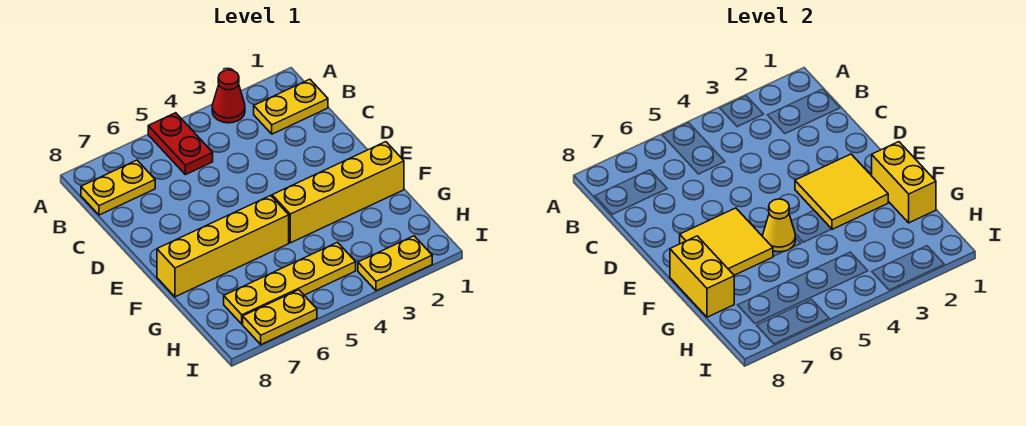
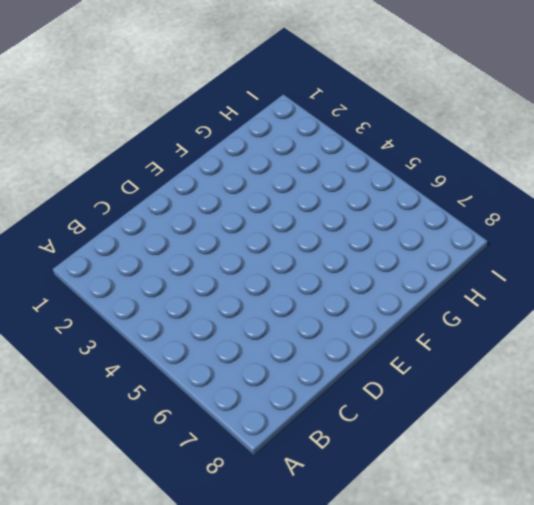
none -> red 1x1 cone [212,70,245,123]
none -> red 1x2 plate [148,113,213,175]
none -> yellow 1x2 plate [254,79,328,134]

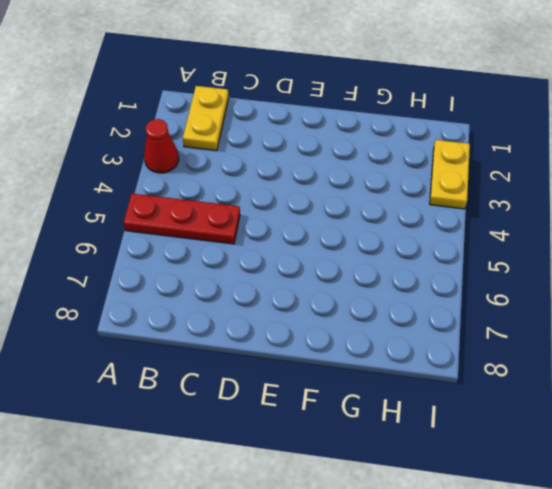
red 1x3 plate [124,194,240,244] -> red 1x2 plate [148,113,213,175]
none -> yellow 1x2 plate [81,160,155,215]
none -> yellow 1x4 brick [272,142,404,243]
none -> yellow 1x4 brick [157,195,289,297]

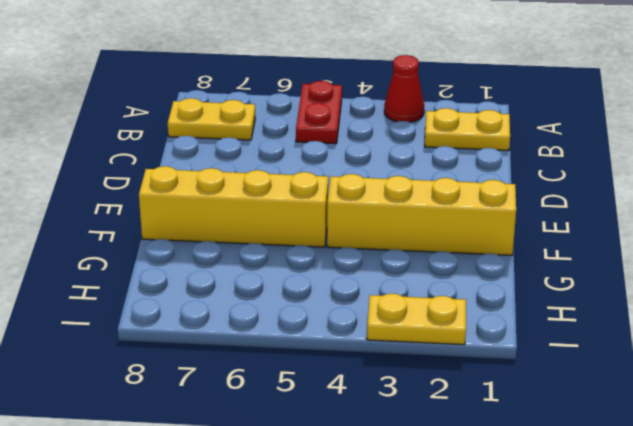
none -> yellow 1x4 plate [224,242,356,324]
none -> yellow 1x2 plate [243,290,317,345]
none -> yellow 2x2 tile [795,154,889,229]

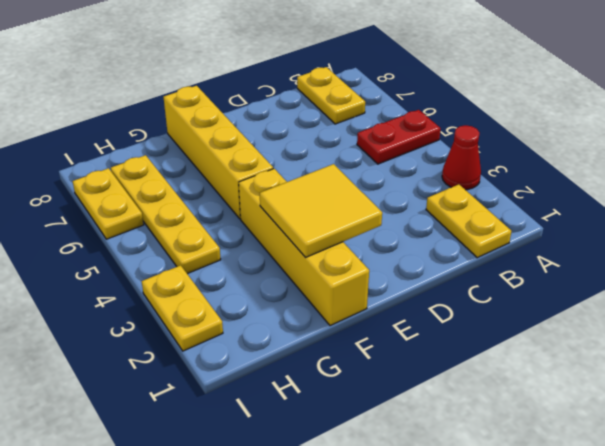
none -> yellow 2x2 tile [680,208,773,275]
none -> yellow 1x2 brick [872,142,936,223]
none -> yellow 1x1 cone [763,199,795,252]

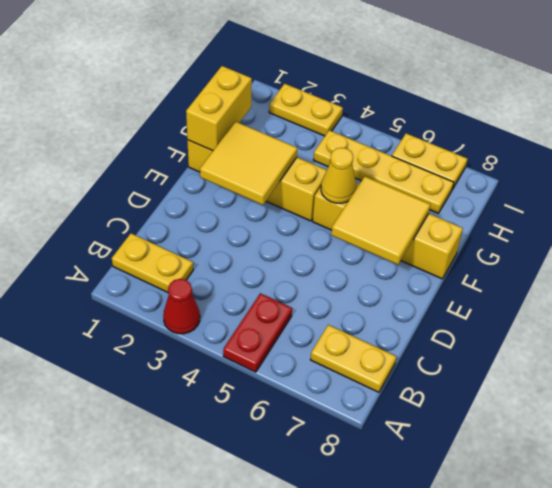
none -> yellow 1x2 brick [670,236,734,317]

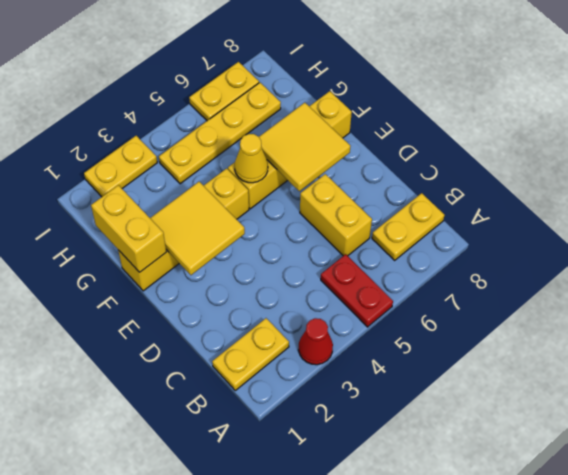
yellow 1x2 brick [300,174,372,256] -> yellow 1x2 brick moved to [670,236,734,317]

